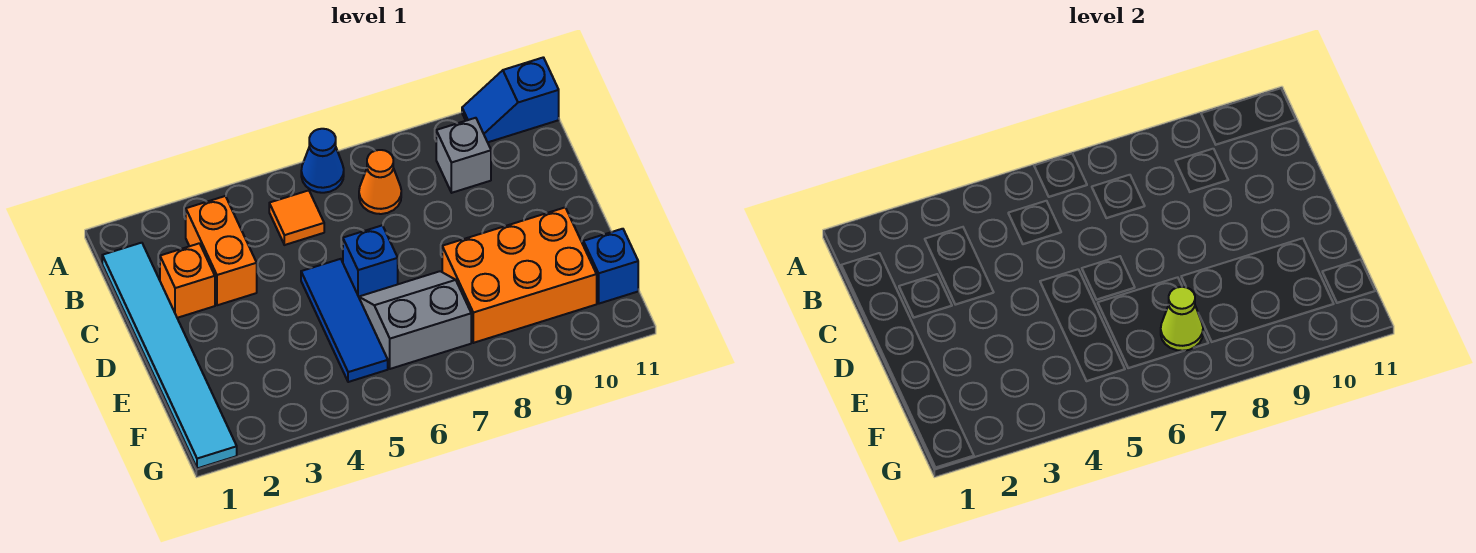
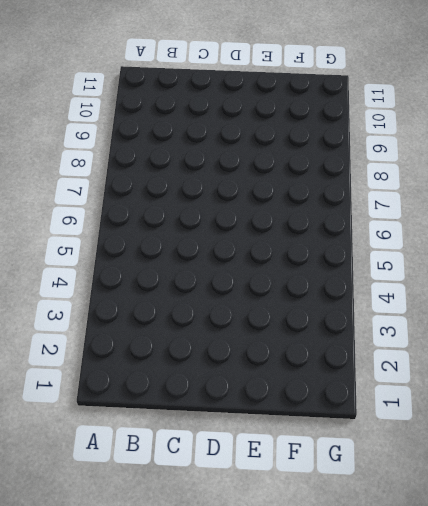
none -> blue 1x1 cone [301,129,344,193]
none -> blue 1x2 slope [462,57,559,142]
none -> cyan 1x6 tile [102,243,237,468]

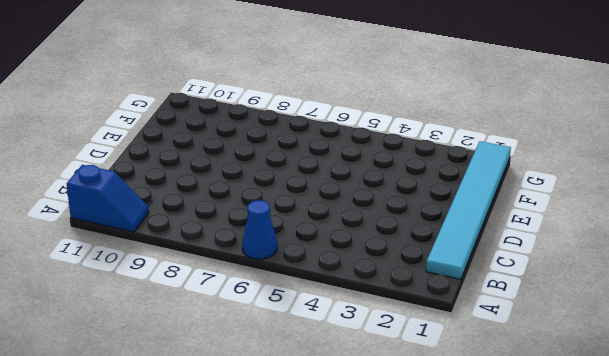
none -> orange 1x2 brick [186,196,257,305]
none -> orange 1x1 tile [269,190,324,245]
none -> orange 1x1 cone [359,150,401,214]

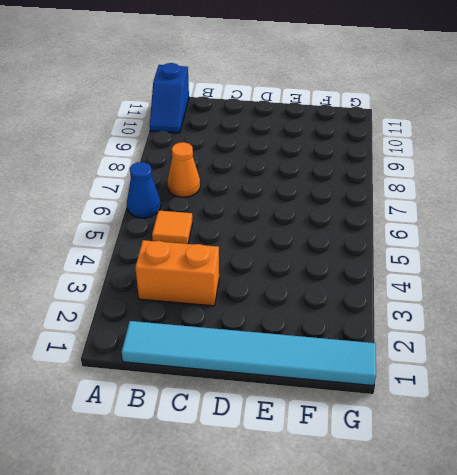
none -> grey 1x1 brick [436,118,491,193]
none -> orange 1x1 brick [160,243,215,318]
none -> blue 1x3 tile [301,259,388,382]

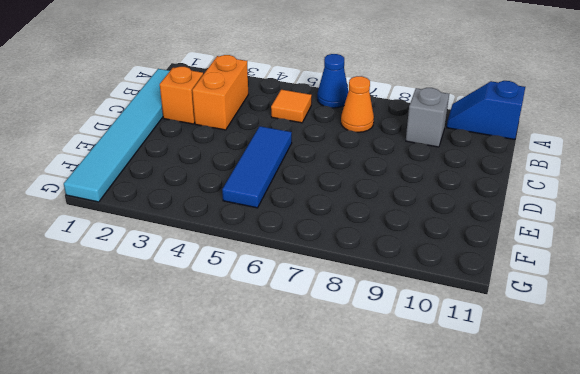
none -> blue 1x1 brick [343,225,398,297]
none -> grey 2x2 slope [359,271,471,369]
none -> orange 2x3 brick [442,207,597,343]

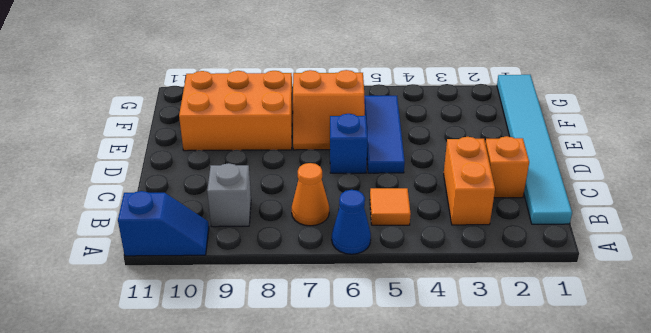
orange 2x2 slope [293,70,365,150] -> grey 2x2 slope [359,271,471,369]
none -> blue 1x1 brick [583,229,638,304]
none -> lime 1x1 cone [1161,287,1203,351]

